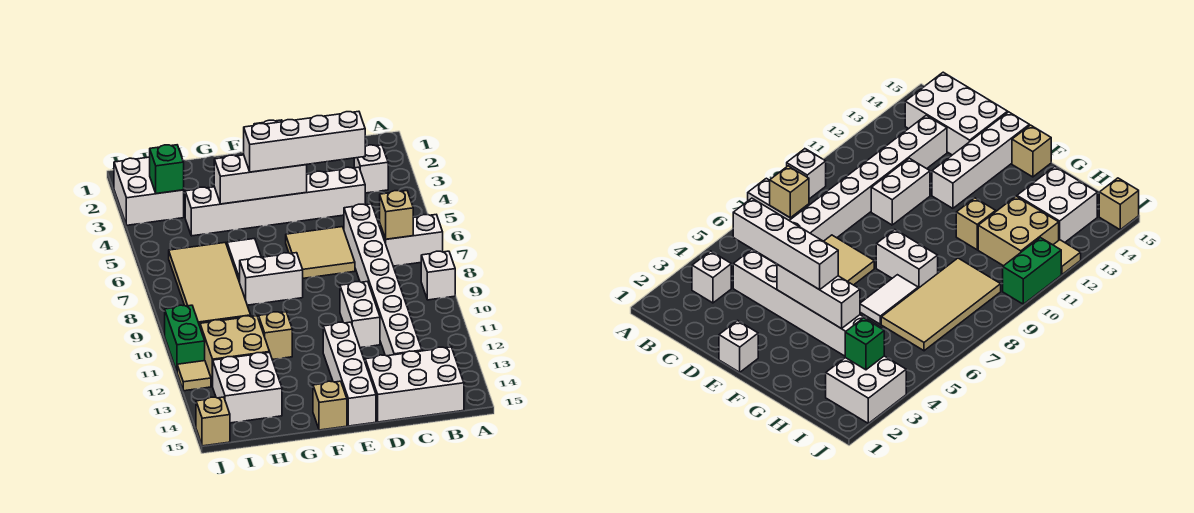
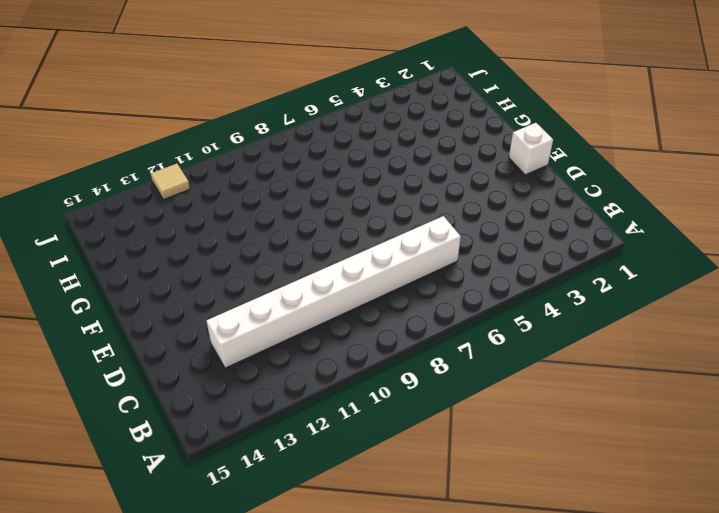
none -> white 1x2 brick [380,215,443,266]
none -> white 1x1 brick [421,251,455,300]
none -> white 1x1 brick [354,145,388,193]

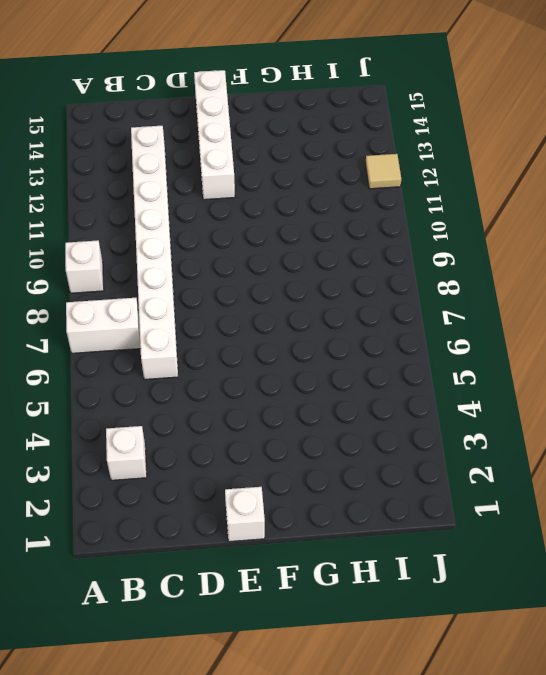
none -> white 2x3 brick [365,347,464,422]
none -> white 1x6 brick [185,167,365,236]
none -> tan 2x2 tile [286,227,355,278]

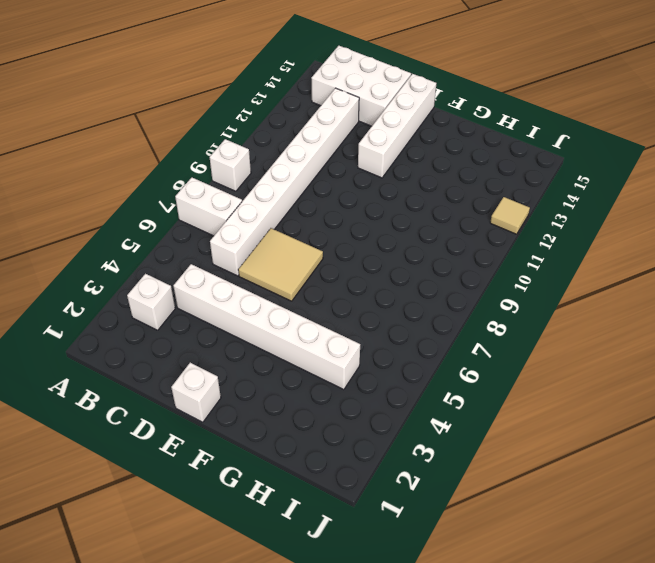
none -> white 1x2 brick [340,281,380,348]
none -> white 1x2 brick [240,253,303,305]
none -> tan 1x1 brick [313,381,347,430]

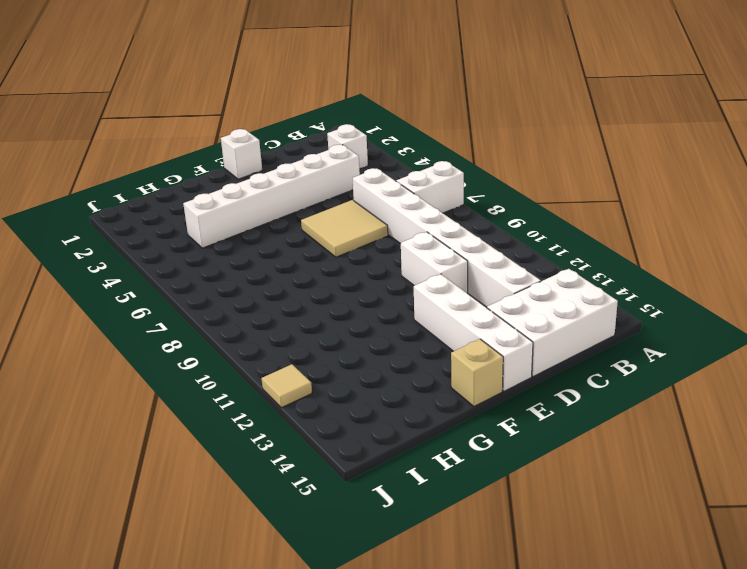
none -> white 1x1 brick [421,251,455,300]
none -> white 1x2 brick [240,253,303,305]
none -> white 1x2 tile [227,239,261,282]

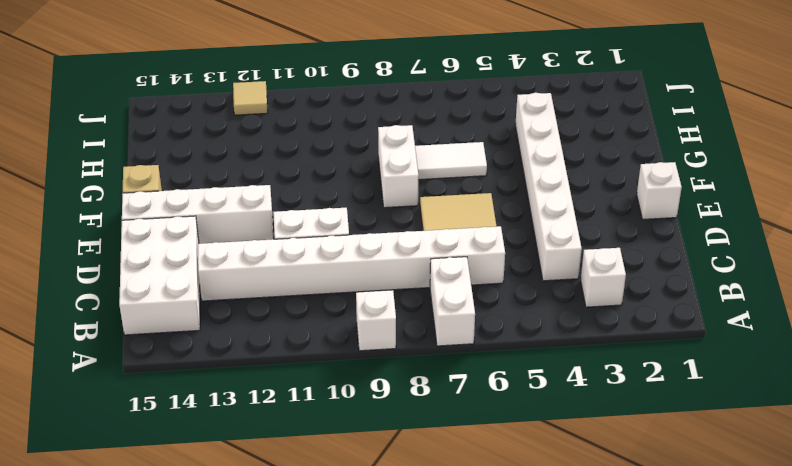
none -> tan 1x1 brick [259,312,292,360]
none -> tan 2x4 tile [169,243,251,326]
none -> tan 2x2 brick [200,316,269,387]

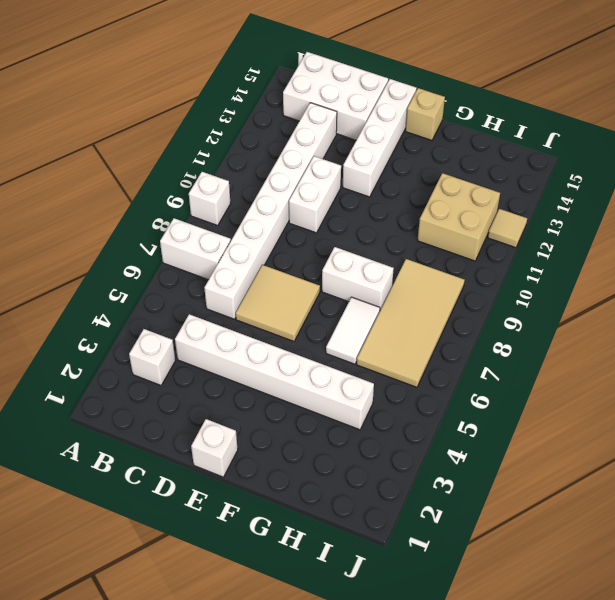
none -> tan 1x1 brick [259,312,292,360]
none -> white 2x2 brick [213,352,282,423]
none -> white 2x2 brick [114,157,184,225]

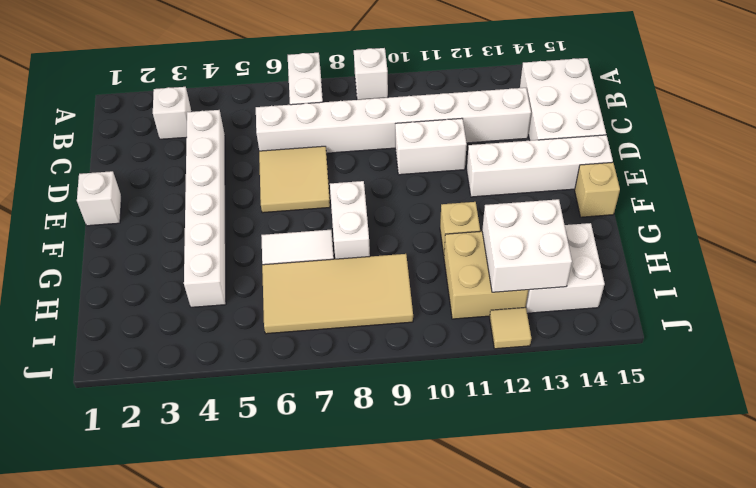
white 2x2 brick [482,199,572,292] -> white 2x2 brick moved to [114,157,184,225]
none -> green 1x2 brick [165,305,205,371]
none -> tan 1x1 brick [196,397,230,446]
none -> tan 1x1 brick [380,191,413,239]

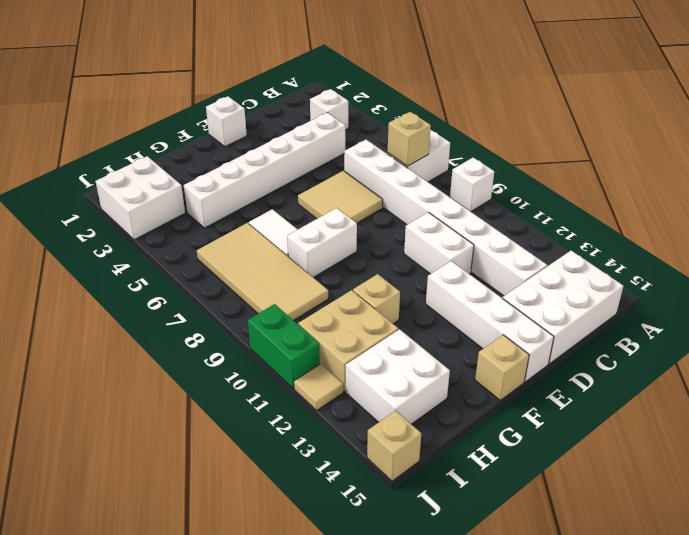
none -> white 1x3 brick [214,155,307,204]
none -> green 1x1 brick [150,145,184,194]
none -> white 1x4 brick [244,111,365,172]

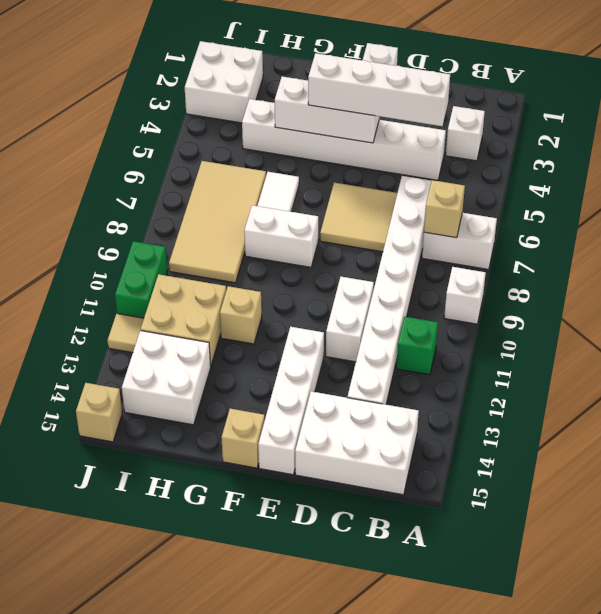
green 1x1 brick [396,317,438,375] -> green 1x1 brick moved to [150,145,184,194]

